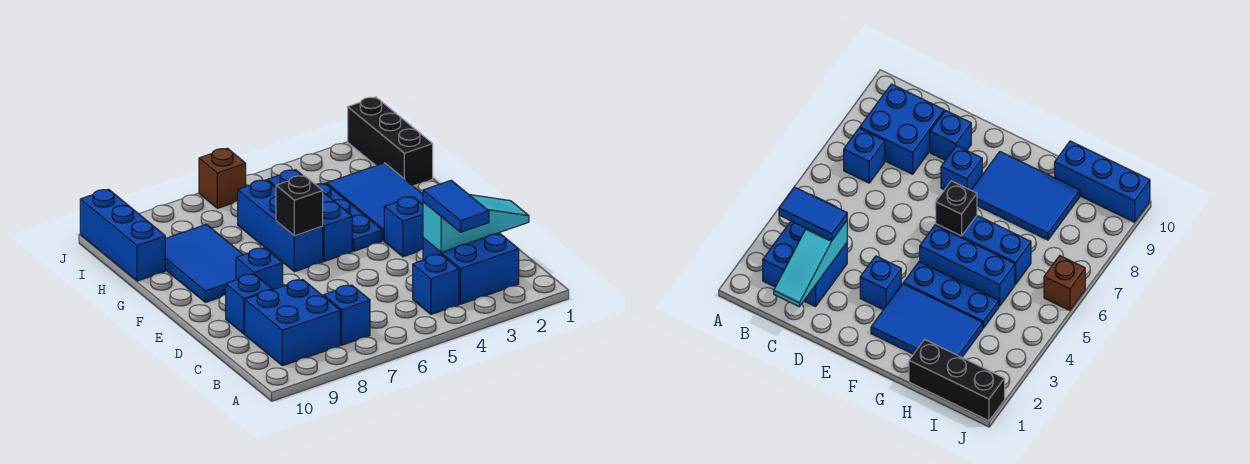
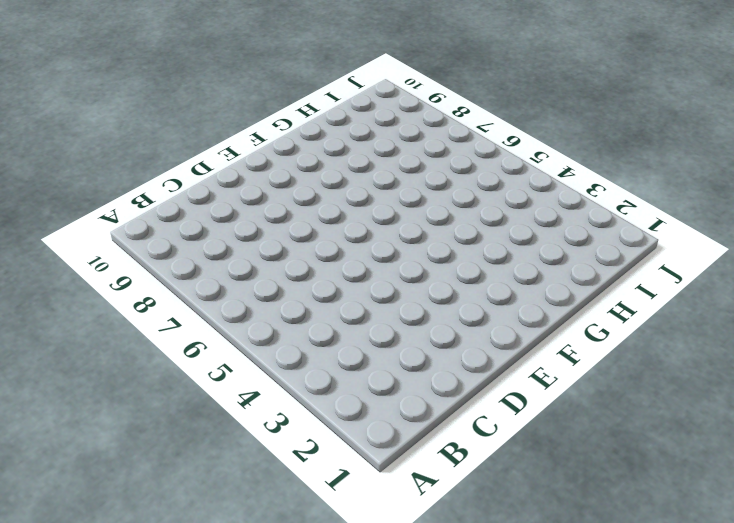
none -> blue 2x2 brick [423,233,519,304]
none -> blue 1x1 brick [413,254,459,314]
none -> blue 1x1 brick [323,285,370,345]

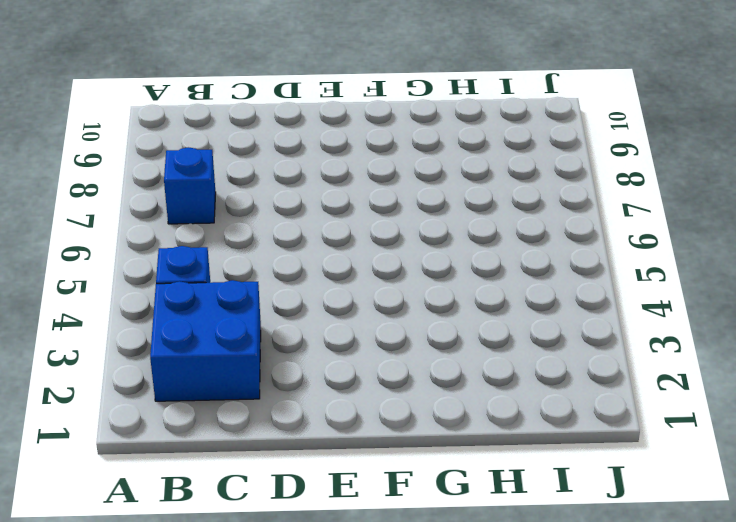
none -> blue 2x2 brick [245,279,340,366]
none -> blue 1x1 brick [226,274,272,334]
none -> blue 1x1 brick [384,197,423,257]

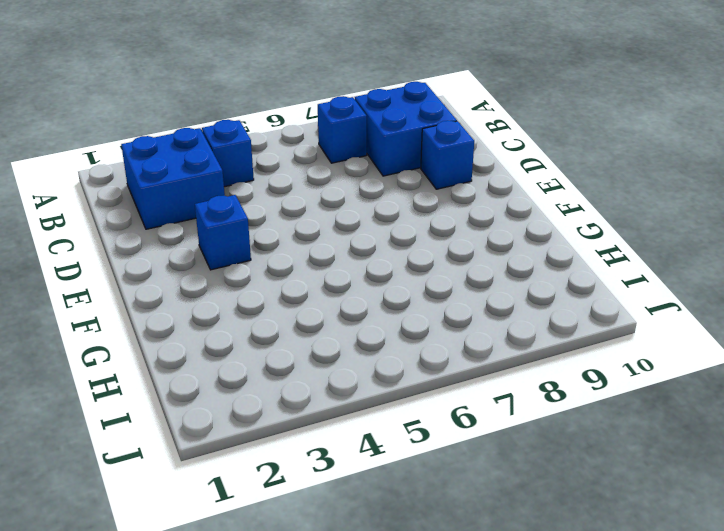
none -> blue 1x1 brick [236,248,283,290]
none -> blue 2x3 tile [327,163,423,241]
none -> blue 1x3 plate [315,183,382,251]

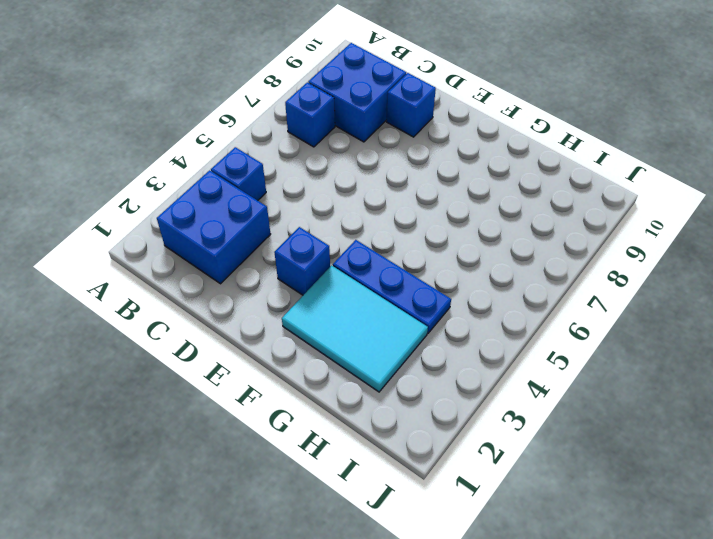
cyan 2x3 tile [282,265,428,392] -> blue 2x3 tile [327,163,423,241]
none -> blue 1x1 brick [236,248,283,290]
none -> blue 1x3 brick [267,170,352,261]
none -> blue 1x3 brick [238,180,323,272]

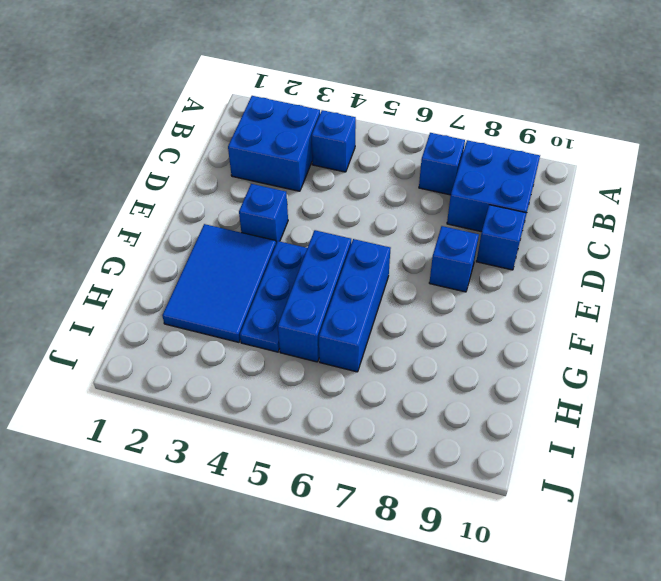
none -> blue 2x3 tile [165,224,243,302]
none -> black 1x3 brick [348,97,433,186]
none -> blue 1x3 brick [80,189,165,281]

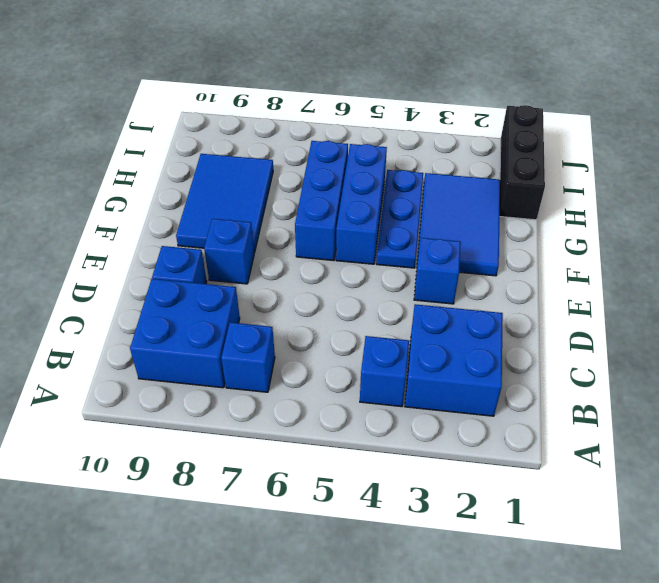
none -> blue 1x3 brick [80,189,165,281]
none -> brown 1x1 brick [199,148,246,208]
none -> cyan 1x3 slope [423,195,529,252]

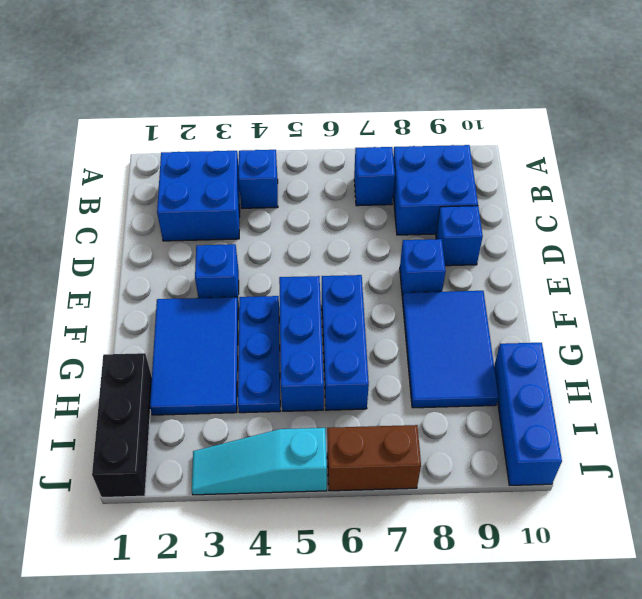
cyan 1x3 slope [192,428,327,495] -> cyan 1x3 slope moved to [423,195,529,252]
brown 1x2 brick [327,425,421,491] -> brown 1x1 brick [199,148,246,208]
none -> black 1x1 brick [276,176,323,236]
none -> blue 1x2 tile [423,180,489,232]

